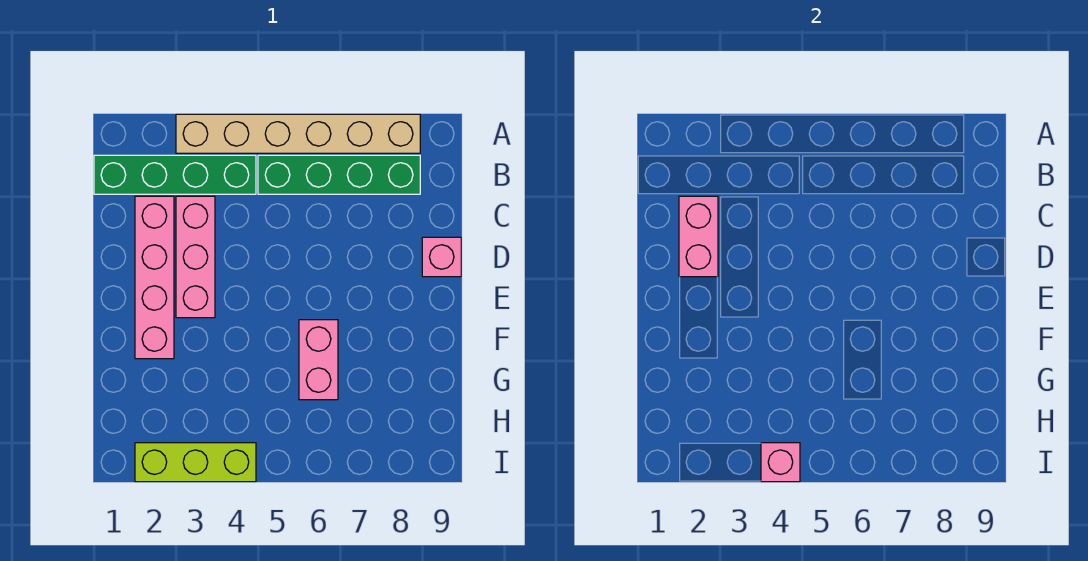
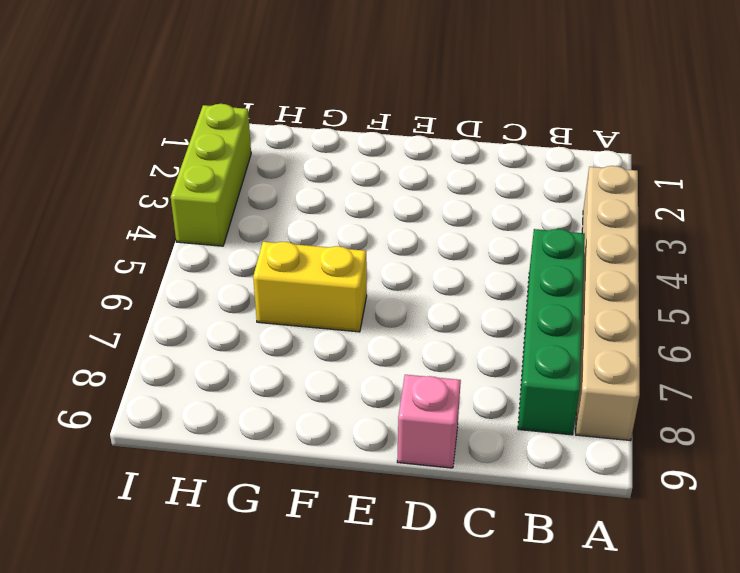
yellow 1x2 brick [253,242,367,332] -> pink 1x2 brick [299,320,338,400]
none -> green 1x4 brick [94,155,256,194]
none -> pink 1x4 brick [135,196,174,359]

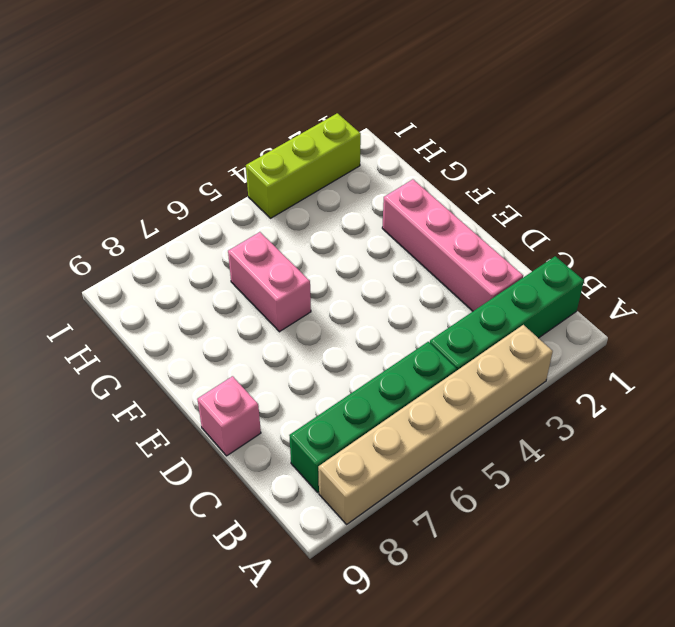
none -> pink 1x3 brick [176,196,215,318]
none -> pink 1x2 brick [679,196,718,277]

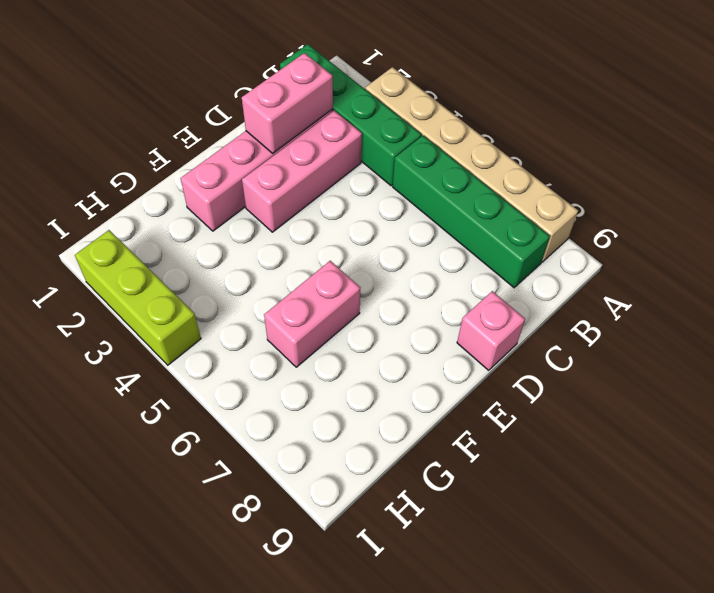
none -> pink 1x1 brick [761,443,800,482]

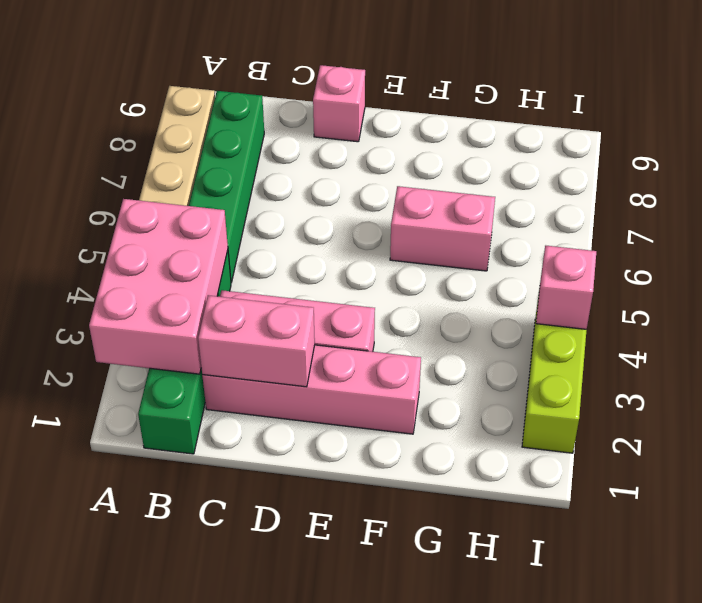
pink 2x3 brick [89,199,228,374] -> none

